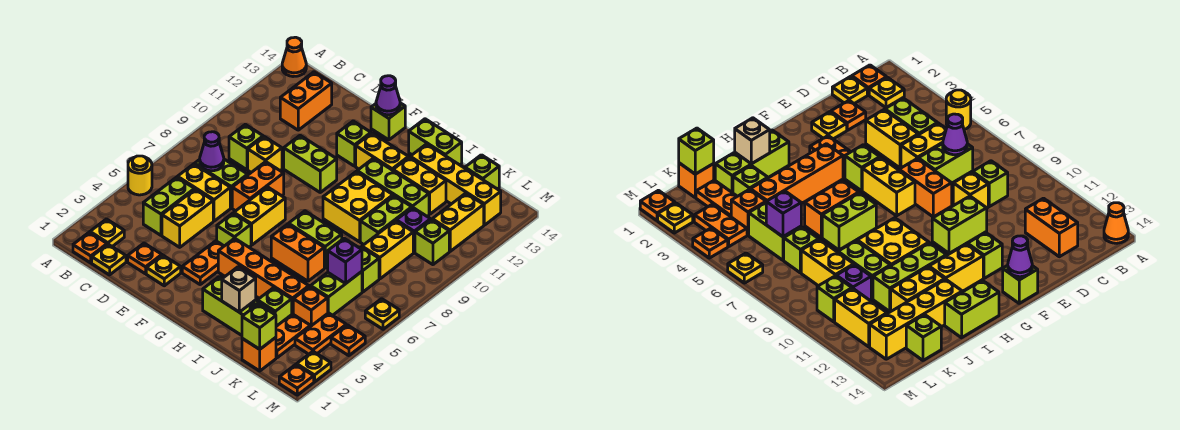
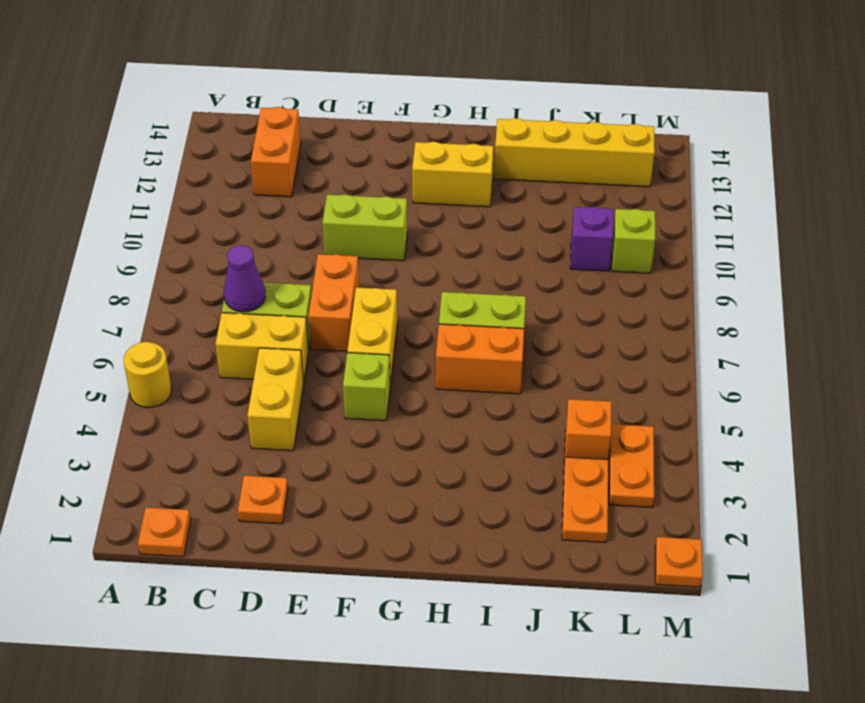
none -> orange 1x1 cone [282,37,306,77]
none -> yellow 1x1 plate [90,219,124,246]
none -> yellow 1x1 plate [92,244,126,275]
none -> lime 1x2 brick [143,177,195,235]

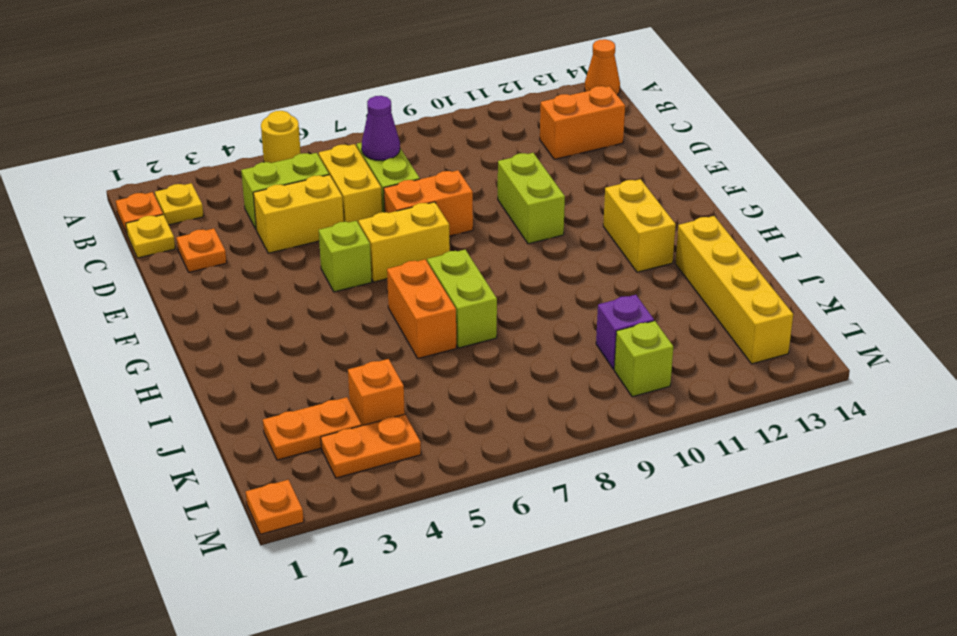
none -> lime 1x1 brick [229,124,263,170]
none -> yellow 1x1 brick [248,137,282,172]
none -> yellow 1x1 plate [146,255,181,286]
none -> orange 1x2 plate [182,241,224,284]

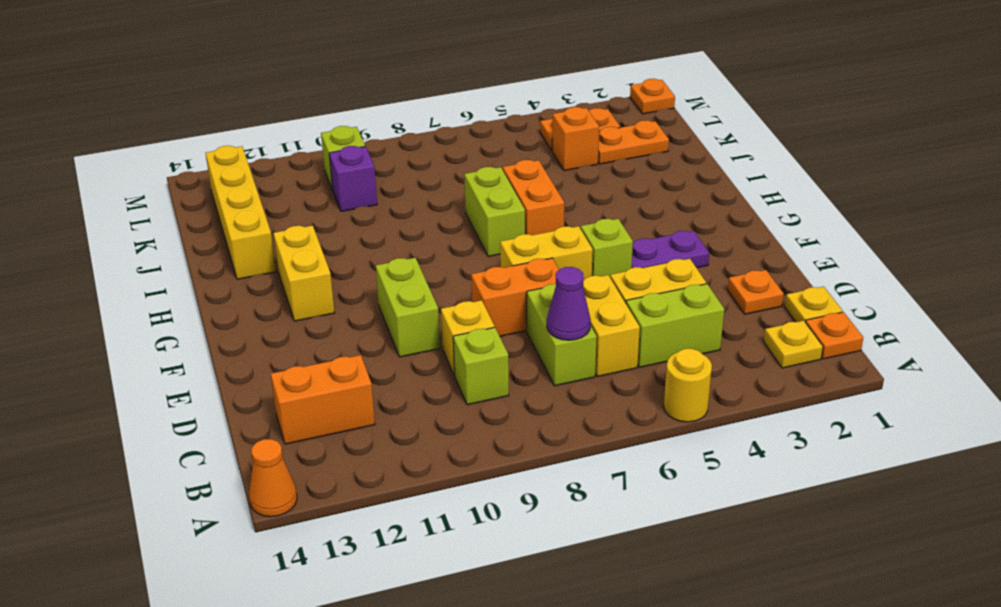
purple 1x2 plate [631,231,709,268] -> orange 1x2 plate [182,241,224,284]
none -> yellow 1x1 plate [146,255,181,286]
none -> lime 1x1 brick [337,121,371,166]
none -> lime 1x1 brick [371,103,405,140]
none -> orange 1x4 brick [218,238,309,314]

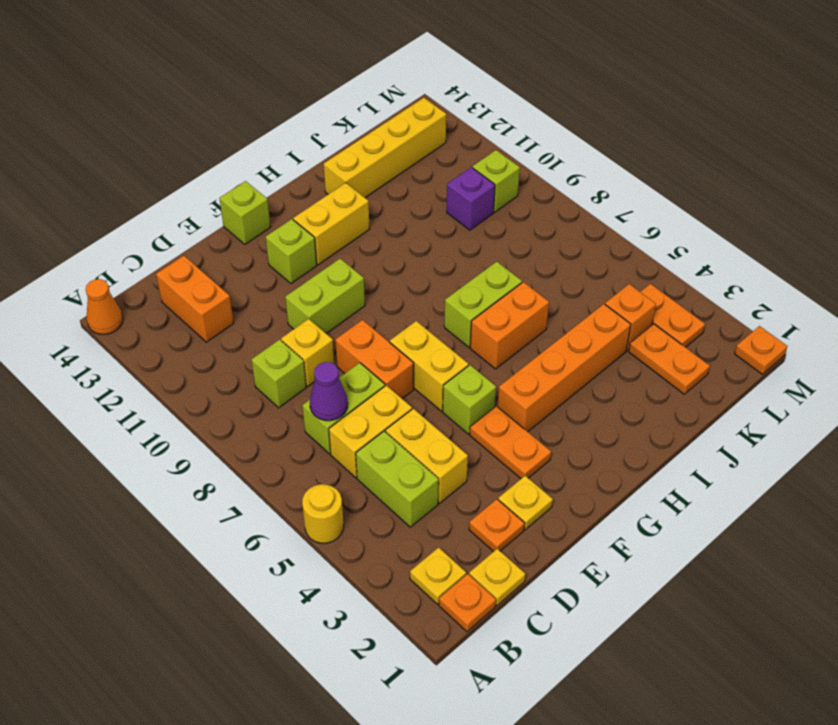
none -> lime 1x3 brick [203,277,275,335]
none -> yellow 2x2 brick [323,171,393,242]
none -> lime 1x3 brick [357,158,429,216]
none -> lime 1x2 brick [409,119,462,165]

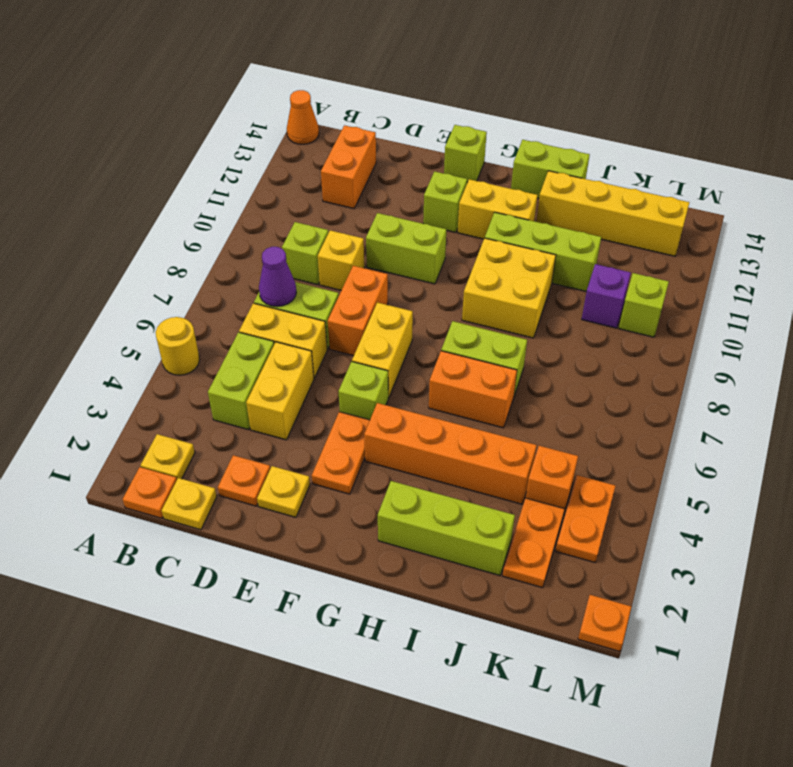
none -> yellow 1x2 brick [393,157,446,214]
none -> lime 1x1 brick [257,288,292,326]
none -> lime 1x2 brick [360,196,412,245]
none -> orange 1x1 brick [242,338,276,371]

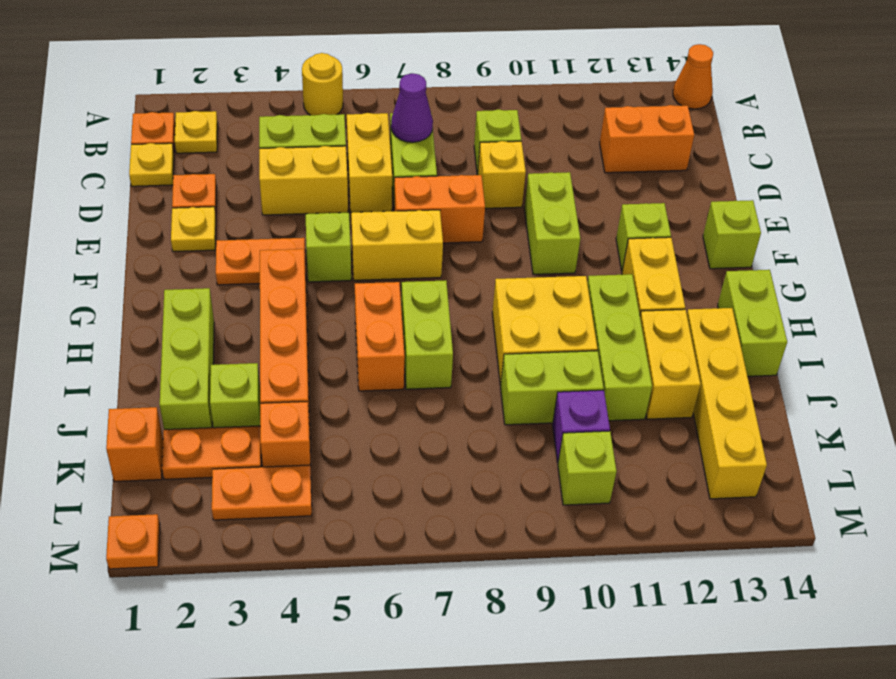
none -> lime 1x2 brick [311,272,362,315]
none -> lime 1x1 brick [360,247,379,292]
none -> yellow 1x2 brick [362,221,413,279]
none -> lime 1x1 brick [465,155,499,189]

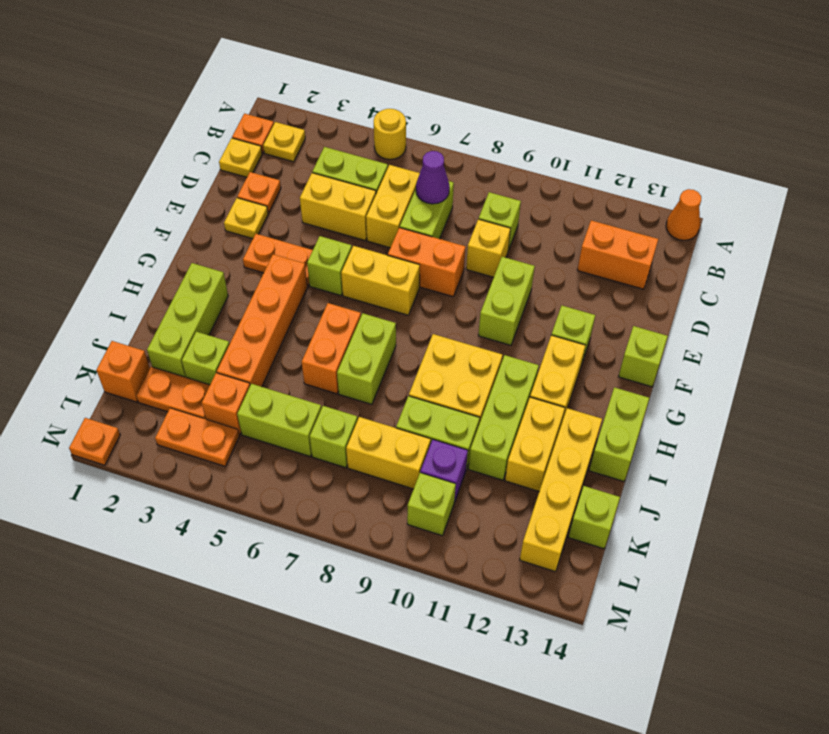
none -> yellow 1x2 brick [432,193,484,251]
none -> yellow 1x1 plate [297,351,331,382]
none -> orange 1x1 plate [331,325,365,356]
none -> yellow 1x1 plate [365,299,399,329]

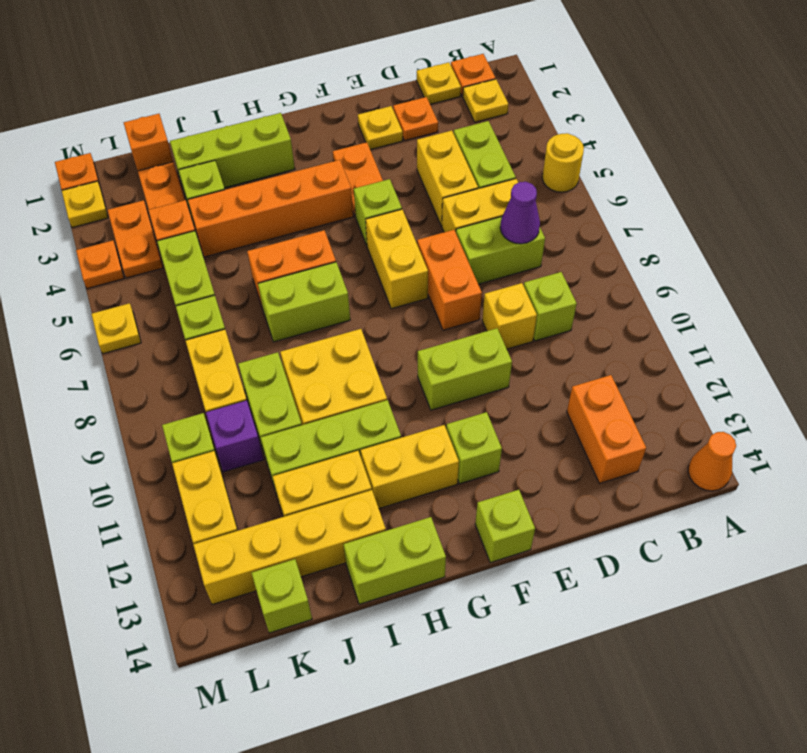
none -> purple 1x1 cone [376,76,400,115]
none -> tan 1x1 brick [222,267,256,312]
none -> lime 1x1 brick [242,304,276,349]
none -> purple 1x1 brick [328,238,362,284]

